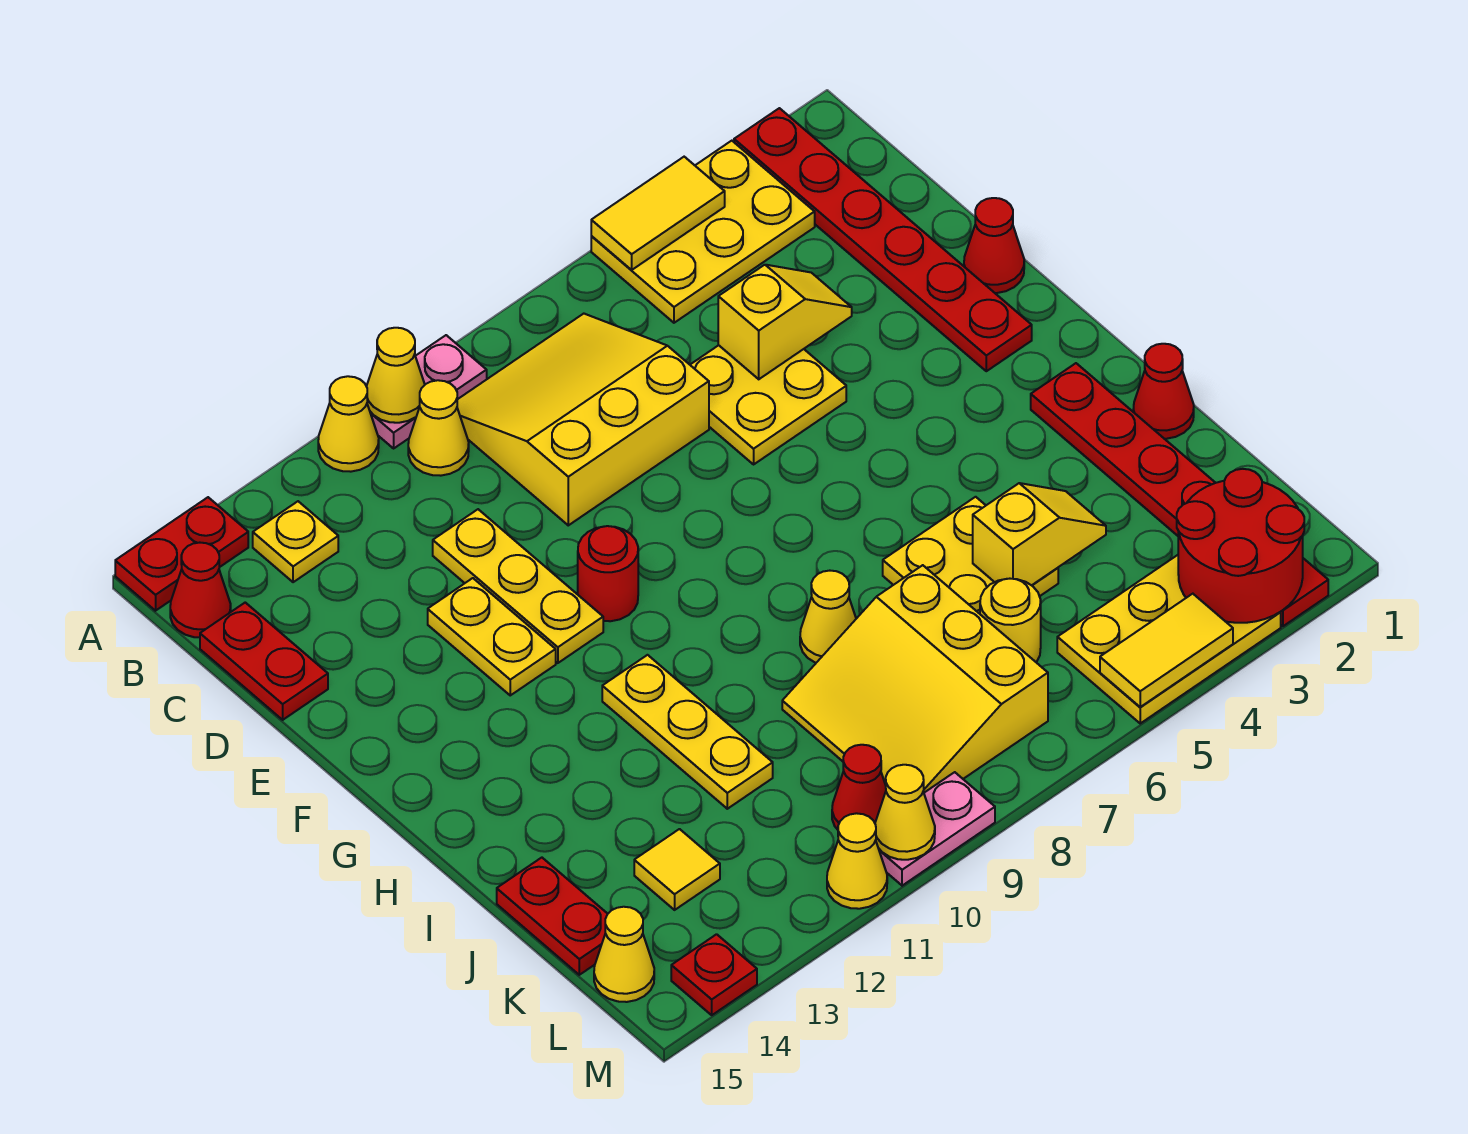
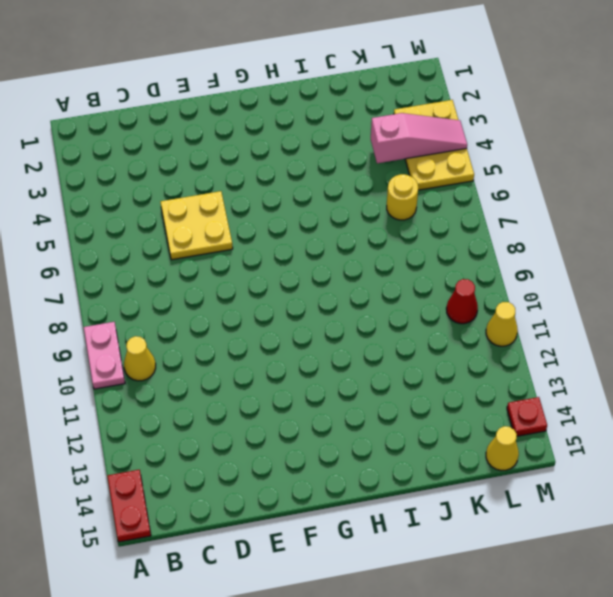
pink 1x3 slope [371,113,467,163] -> yellow 1x2 tile [1100,594,1233,707]
none -> red 1x6 plate [734,108,1032,371]
none -> yellow 2x3 plate [591,141,815,323]
none -> yellow 1x1 cone [318,376,379,472]
none -> yellow 3x3 slope [457,314,709,525]

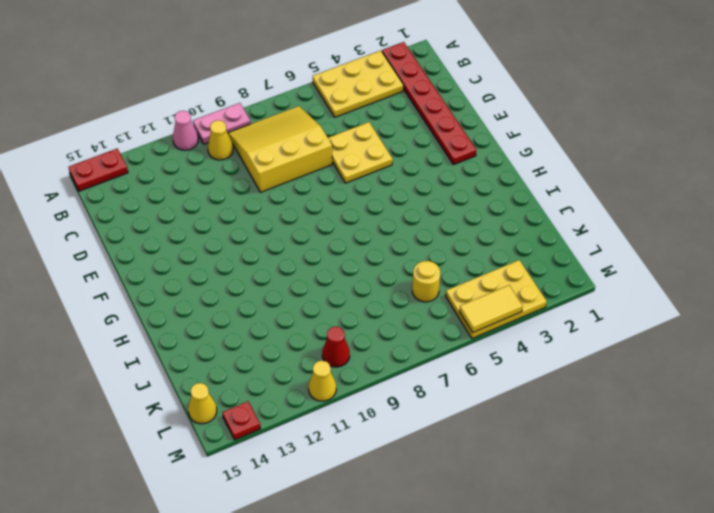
pink 1x1 cone [173,111,198,150] -> yellow 1x1 cone [318,376,379,472]
none -> yellow 1x1 plate [253,501,338,582]
none -> red 1x1 cone [170,543,231,638]
none -> red 1x2 plate [200,603,328,720]
none -> yellow 1x3 plate [433,509,603,663]

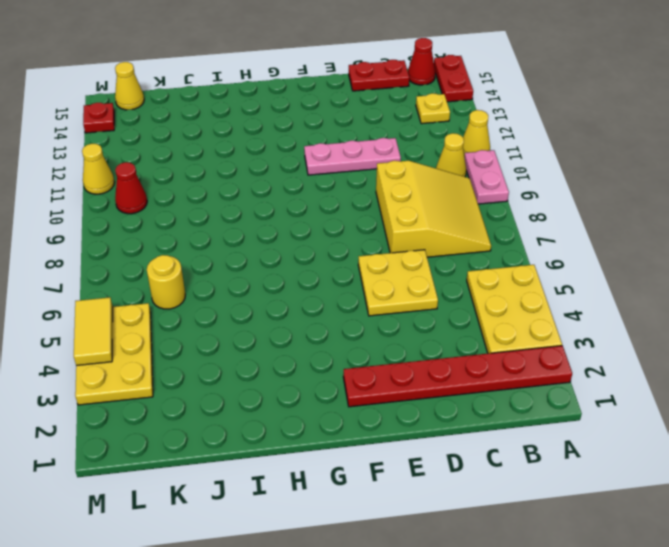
pink 1x3 plate [304,138,401,175] -> yellow 1x3 plate [433,509,603,663]
none -> red 1x1 cone [964,198,1024,293]
none -> yellow 1x2 plate [428,578,556,695]
none -> red 1x1 round brick [578,526,638,621]
none -> red 1x6 plate [1031,363,1328,626]

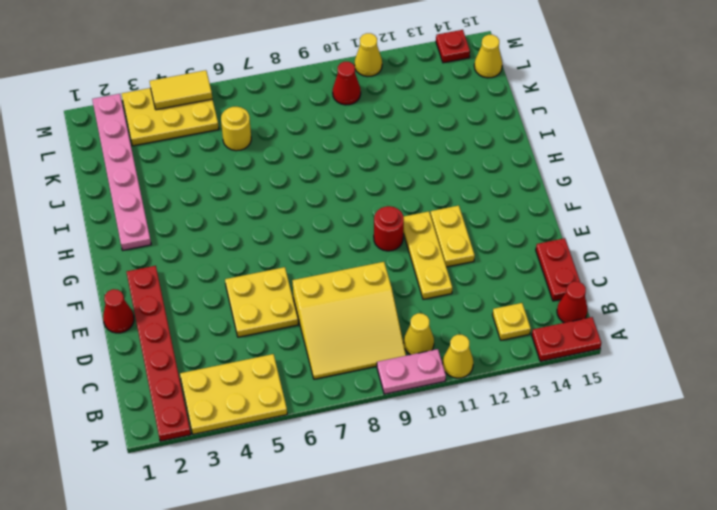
pink 1x6 plate [92,94,151,250] -> red 1x6 plate [1031,363,1328,626]
none -> yellow 1x3 plate [602,655,773,809]
none -> red 1x1 cone [1133,344,1194,439]
none -> yellow 2x2 plate [883,497,1058,614]
none -> yellow 1x1 cone [800,571,856,663]

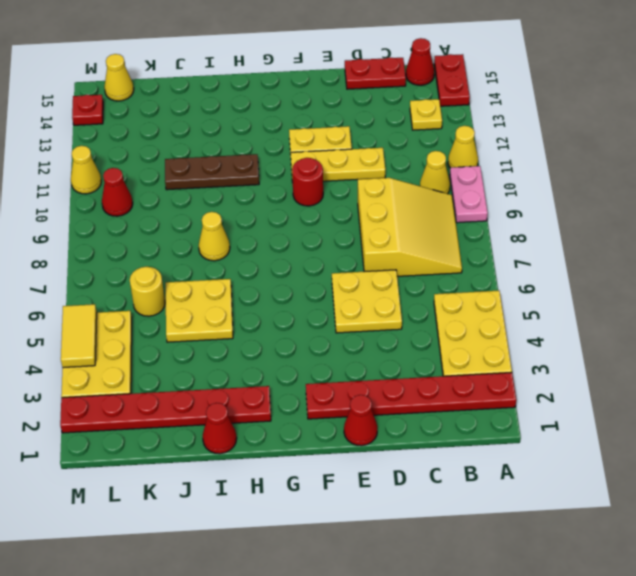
brown 1x3 plate [165,154,259,190] -> yellow 1x3 plate [602,655,773,809]
none -> yellow 3x3 slope [782,565,1048,793]
none -> red 1x2 plate [497,858,607,975]
none -> yellow 1x1 tile [634,829,720,910]
none -> pink 1x2 plate [878,772,995,886]

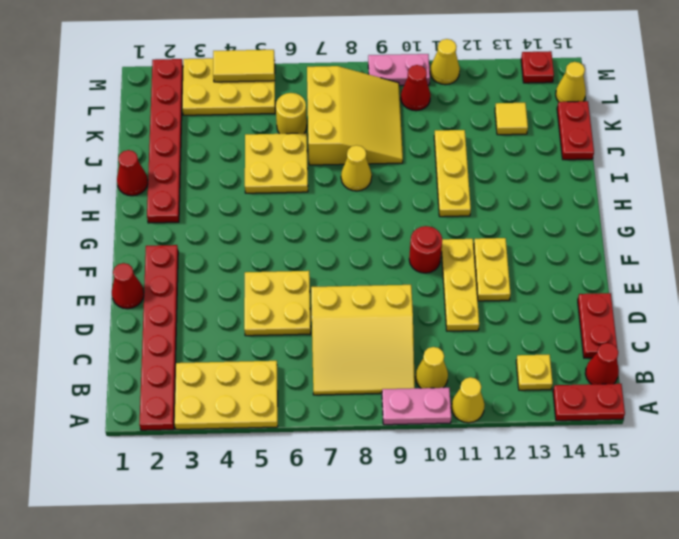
none -> yellow 1x2 tile [591,157,725,270]
none -> yellow 1x1 cone [366,328,425,423]
none -> yellow 1x2 slope [718,265,852,379]
none -> yellow 1x2 slope [973,483,1106,585]

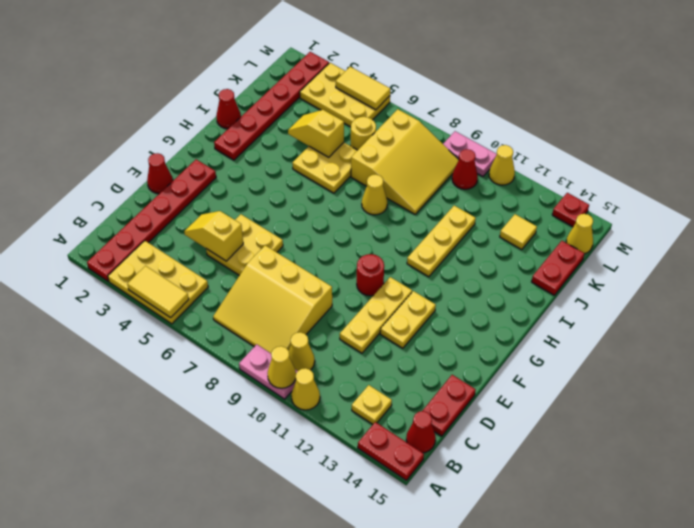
none -> red 2x2 round brick [1177,469,1304,623]
none -> yellow 1x1 cone [875,765,935,860]

